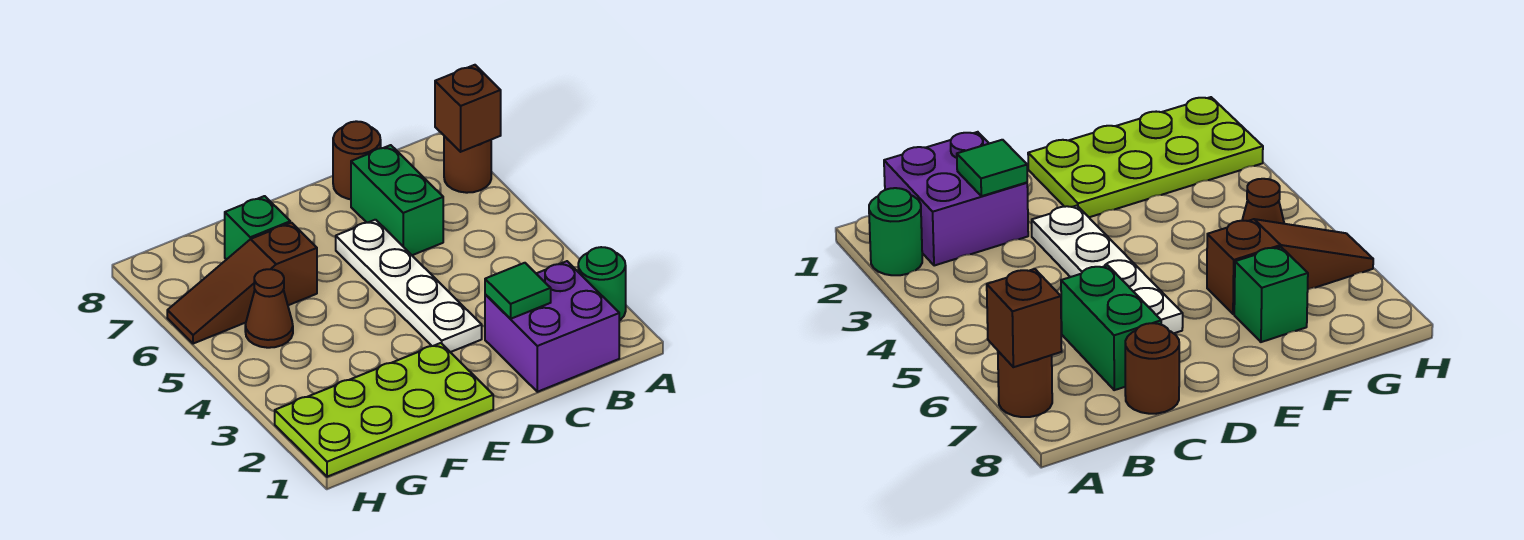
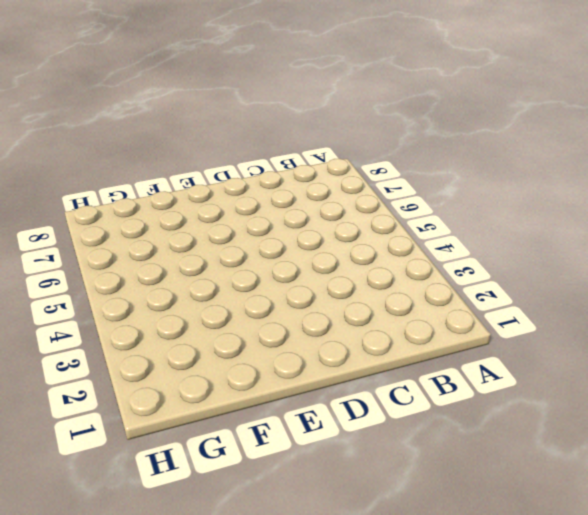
none -> green 1x1 round brick [578,247,626,321]
none -> brown 1x1 round brick [444,136,491,193]
none -> purple 2x2 brick [485,261,619,392]

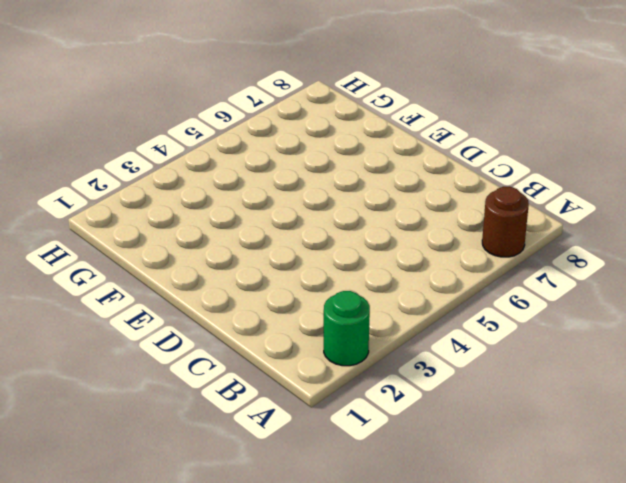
none -> purple 2x2 brick [485,261,619,392]
none -> green 1x2 brick [351,145,443,255]
none -> brown 1x1 round brick [333,121,381,199]

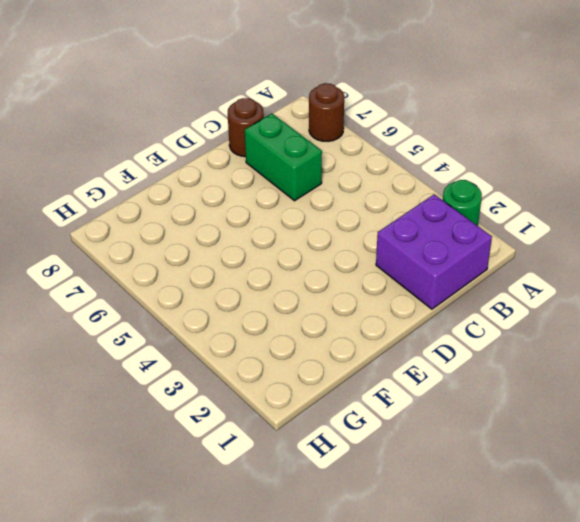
none -> white 1x4 plate [336,220,482,352]
none -> lime 2x4 plate [275,343,493,477]
none -> brown 1x3 slope [167,223,317,344]

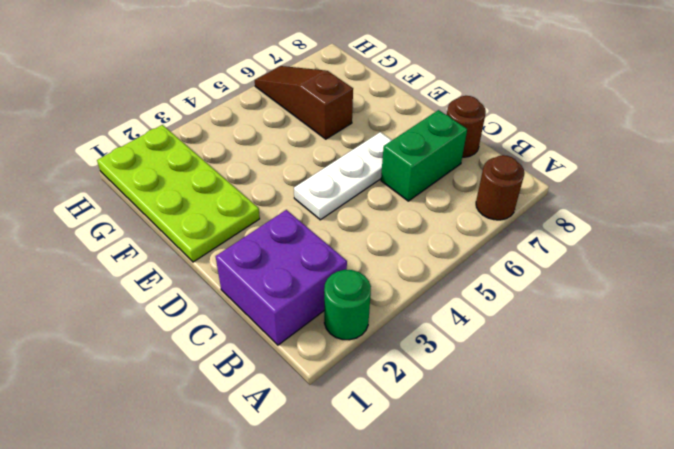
white 1x3 plate [294,132,392,220] -> white 1x4 plate [336,220,482,352]
none -> green 1x1 brick [225,196,290,260]
none -> brown 1x1 cone [245,269,293,348]
none -> brown 1x1 brick [435,65,501,152]

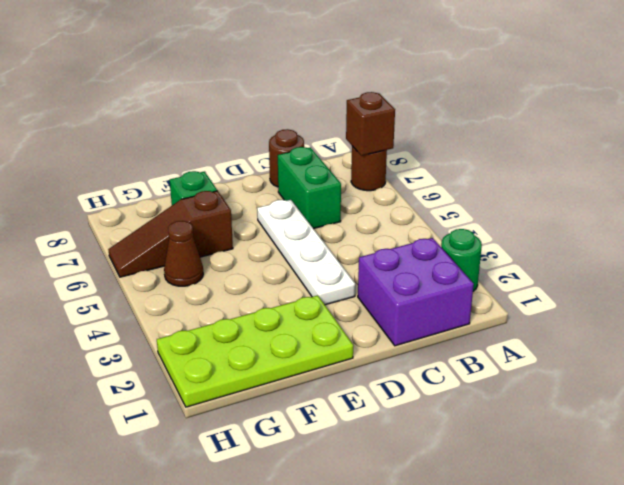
none -> green 1x1 tile [485,263,551,319]

